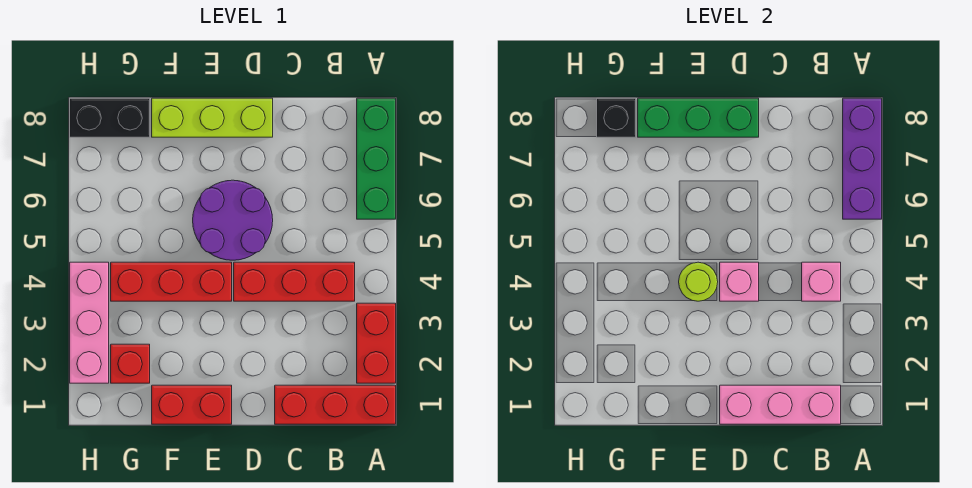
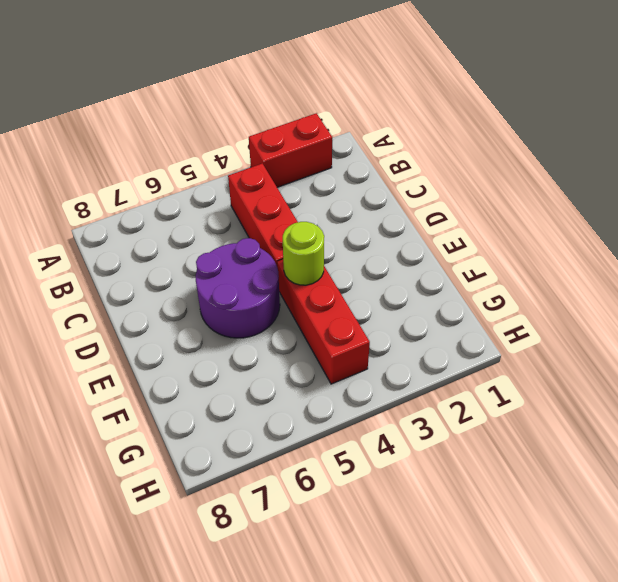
none -> red 1x3 brick [275,385,396,424]
none -> green 1x3 brick [357,98,396,219]
none -> lime 1x3 brick [152,98,273,137]

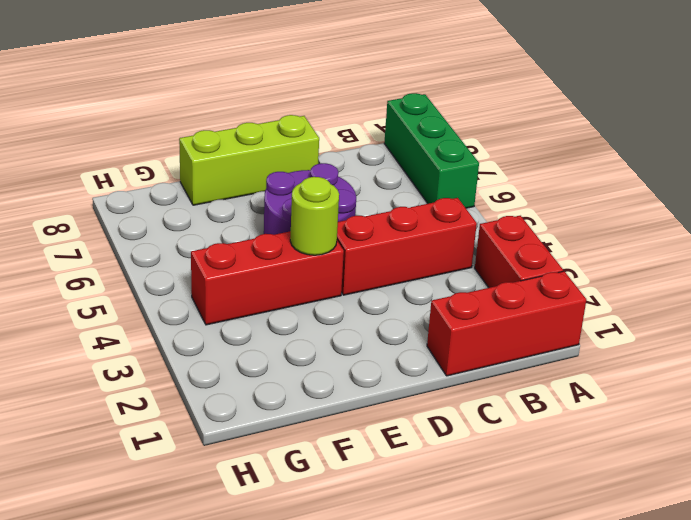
none -> red 1x2 brick [152,385,232,424]
none -> red 1x1 brick [111,344,150,383]
none -> black 1x2 brick [70,98,150,137]

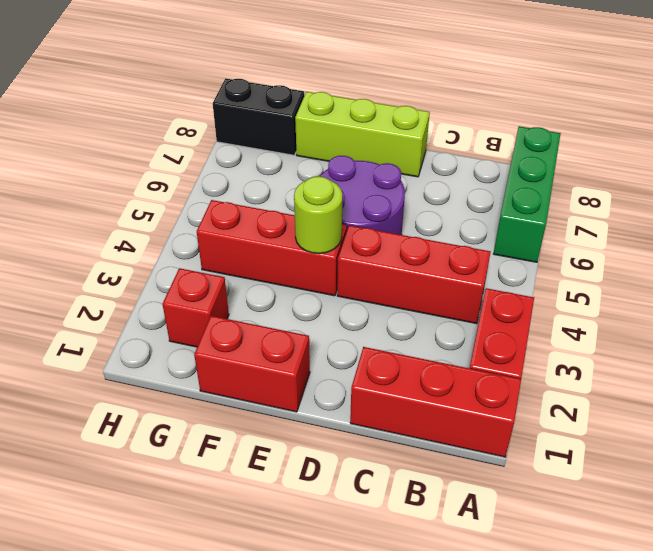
none -> pink 1x3 brick [70,262,109,383]
none -> purple 1x3 brick [843,98,882,219]
none -> pink 1x3 brick [720,385,841,424]

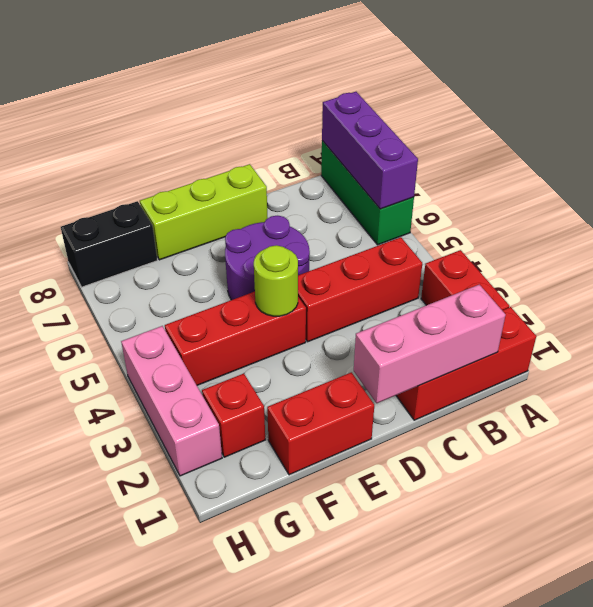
none -> pink 1x1 brick [802,262,841,301]
none -> pink 1x1 brick [720,262,759,301]
none -> green 1x3 brick [638,98,759,137]

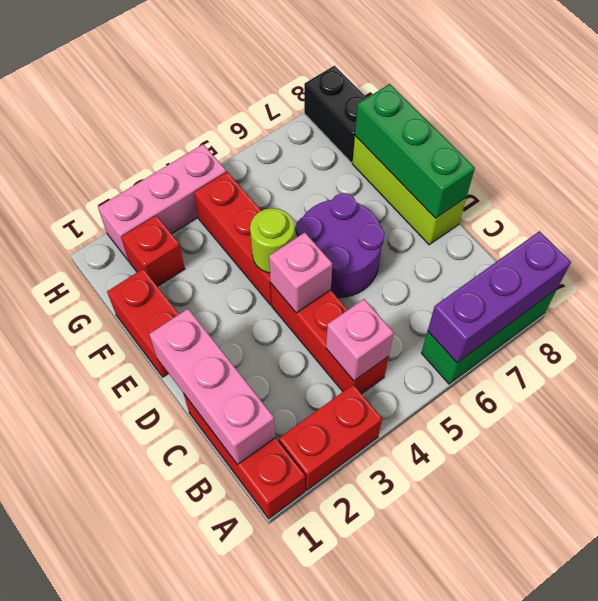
none -> black 1x1 brick [597,98,636,137]

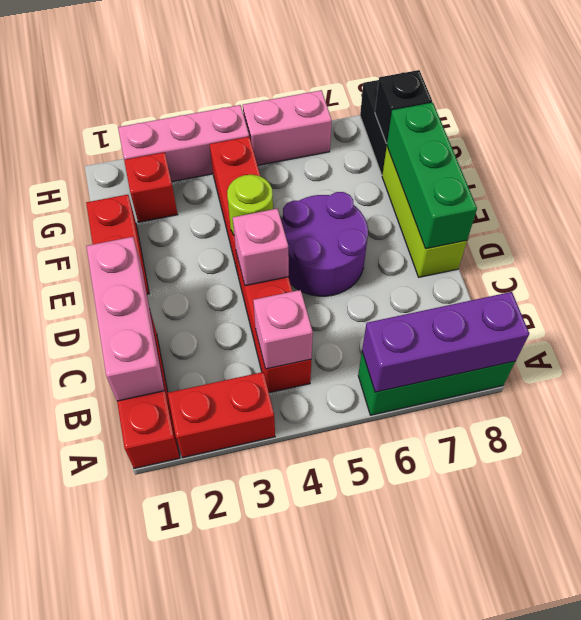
pink 1x2 brick [243,90,332,165] -> none

